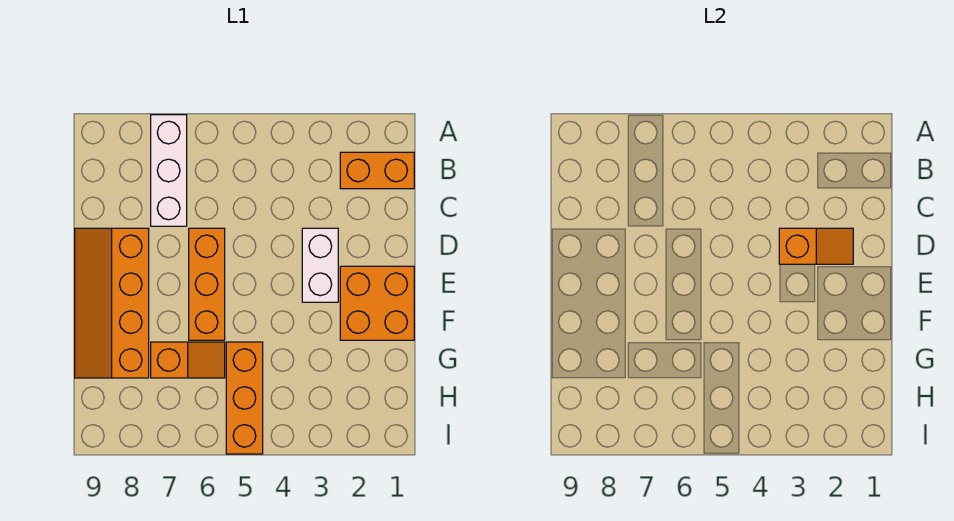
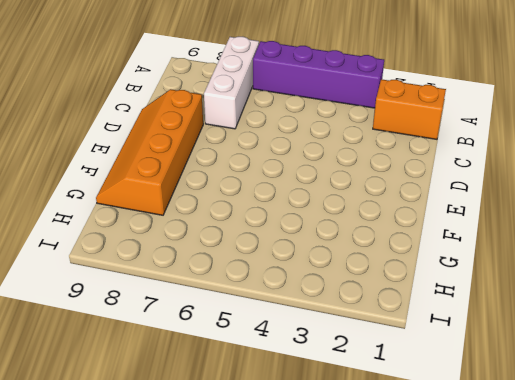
purple 1x4 brick [253,41,384,108] -> none
none -> white 1x2 brick [302,228,338,302]
none -> orange 1x3 brick [189,228,225,340]

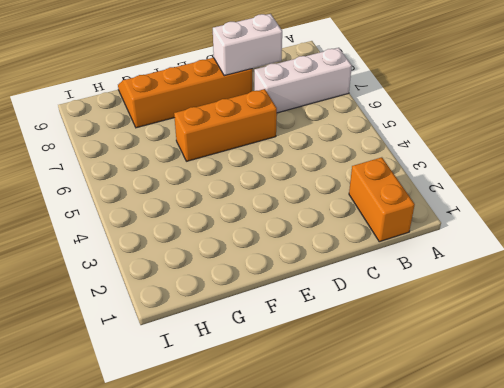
white 1x2 brick [213,14,282,76] -> white 1x2 brick moved to [302,228,338,302]
none -> orange 2x2 brick [340,266,414,340]
none -> orange 1x3 brick [226,342,263,454]

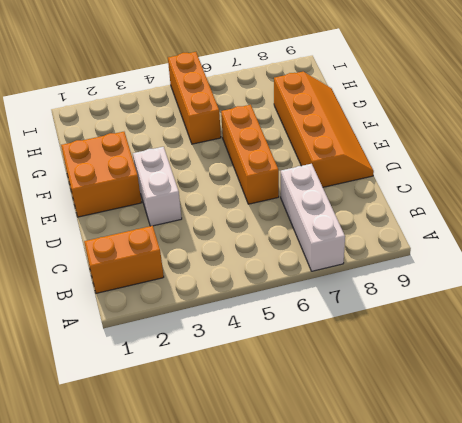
none -> orange 1x2 slope [151,342,225,378]
none -> orange 1x2 slope [779,228,853,264]

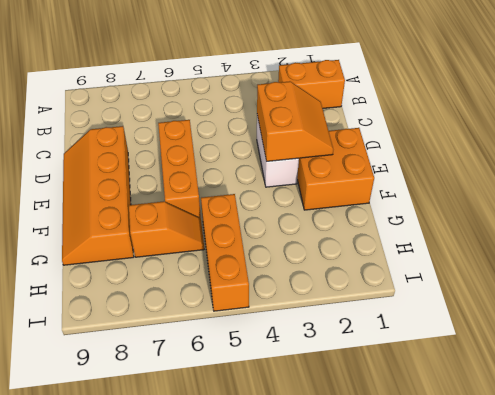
orange 2x2 slope [257,81,333,162] -> orange 1x2 slope [779,228,853,264]
none -> white 1x3 brick [151,115,187,226]

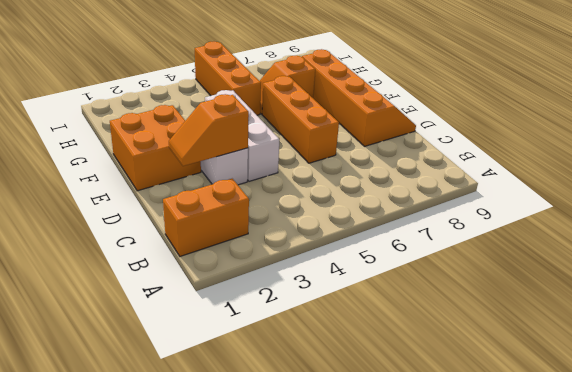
white 1x3 brick [205,90,279,181] -> white 1x3 brick moved to [151,115,187,226]

